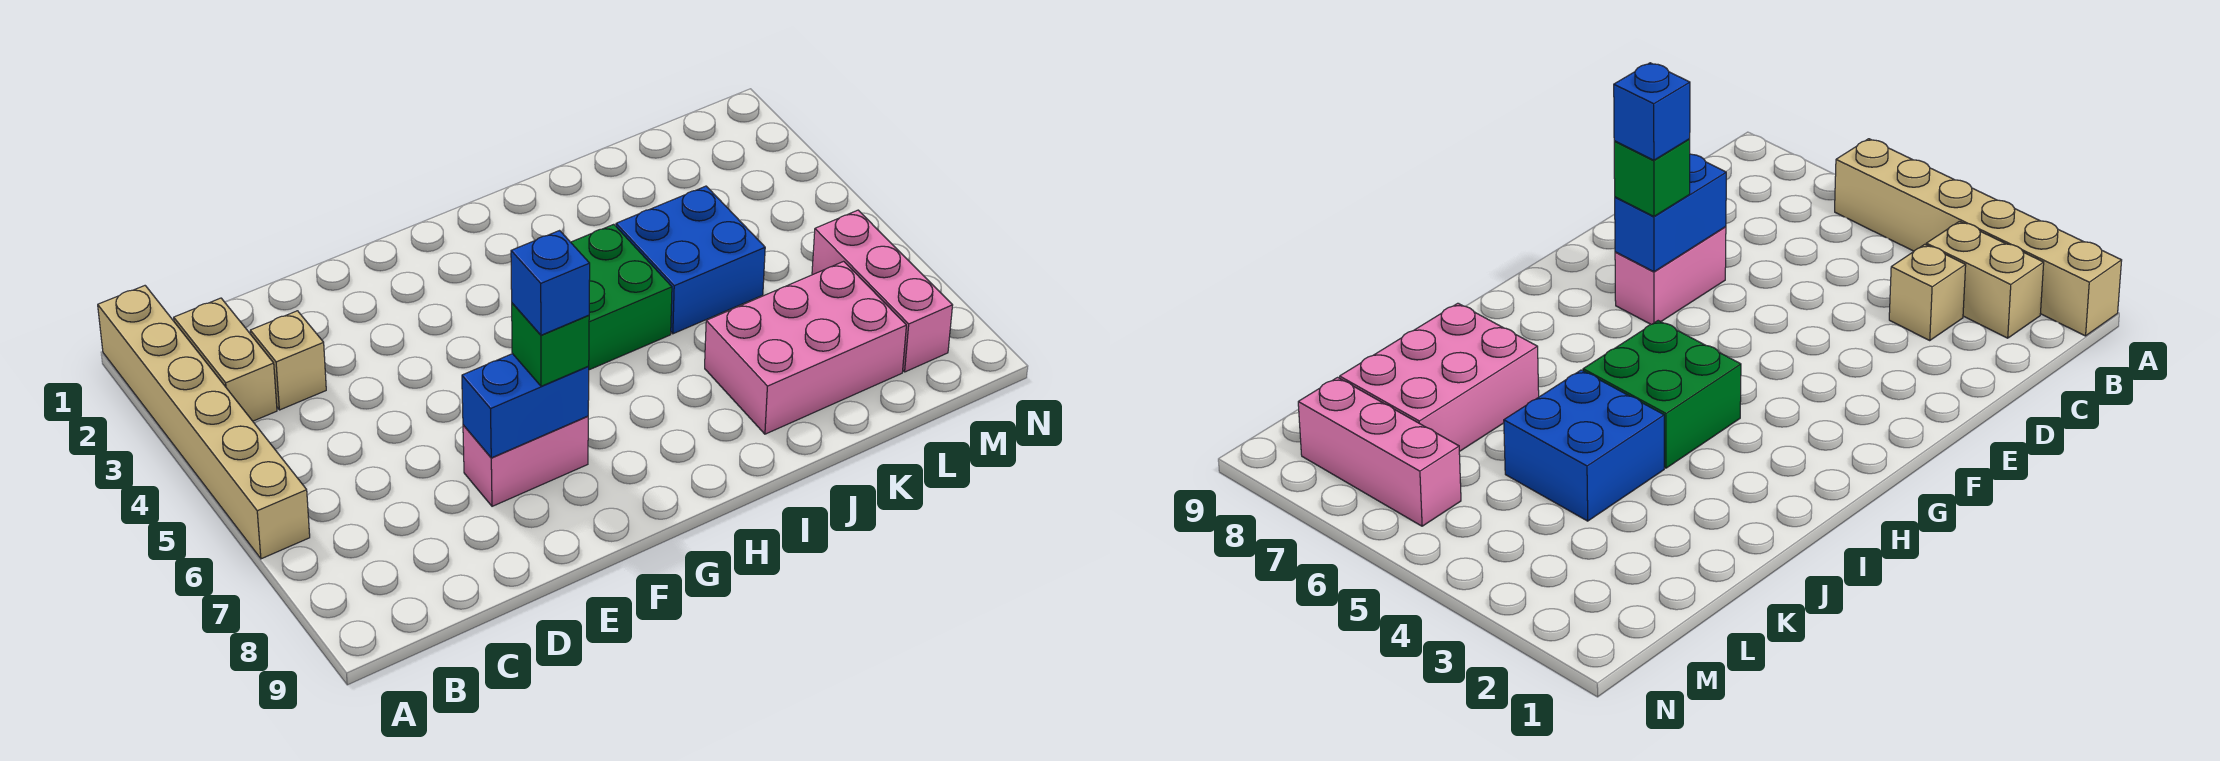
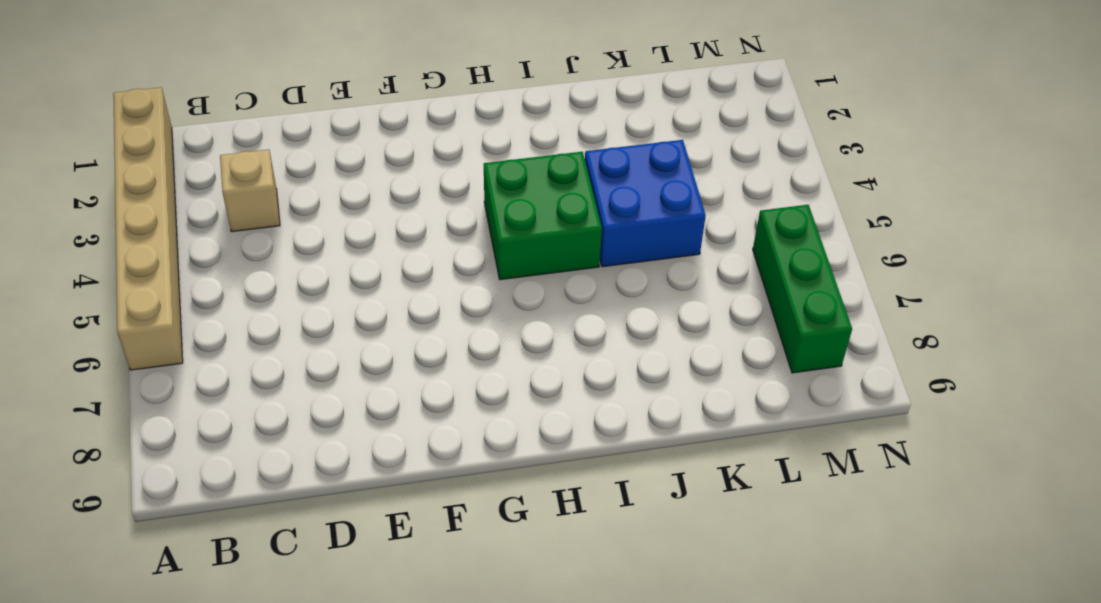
green 1x3 brick [753,205,852,373] -> pink 1x3 brick [812,210,953,372]
none -> tan 1x2 brick [174,298,277,421]
none -> pink 1x2 brick [463,416,588,506]

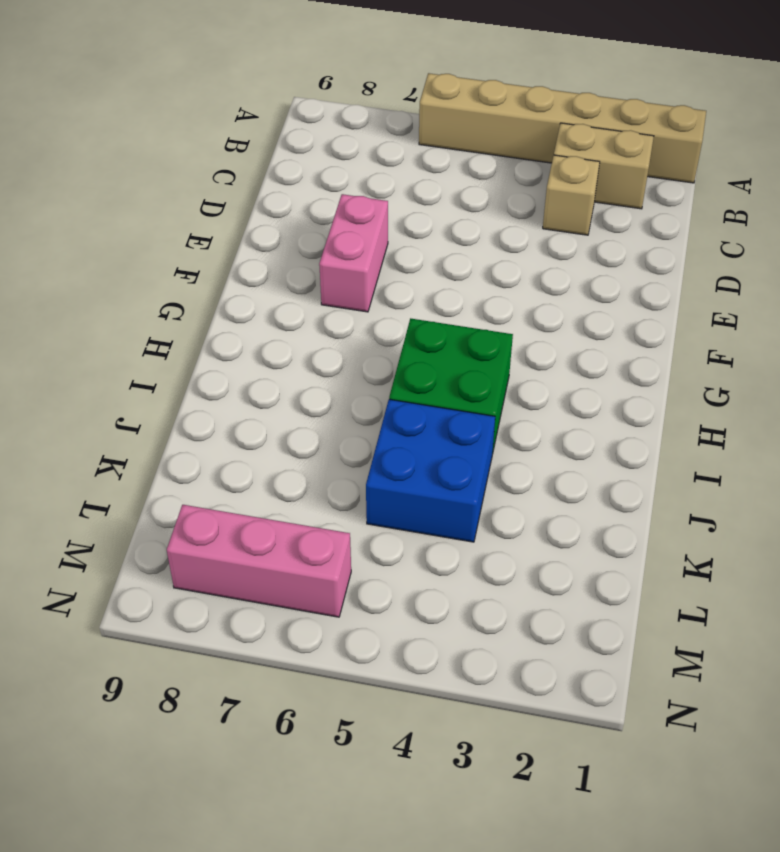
none -> pink 2x3 brick [705,261,906,434]
none -> blue 1x2 brick [462,354,589,458]

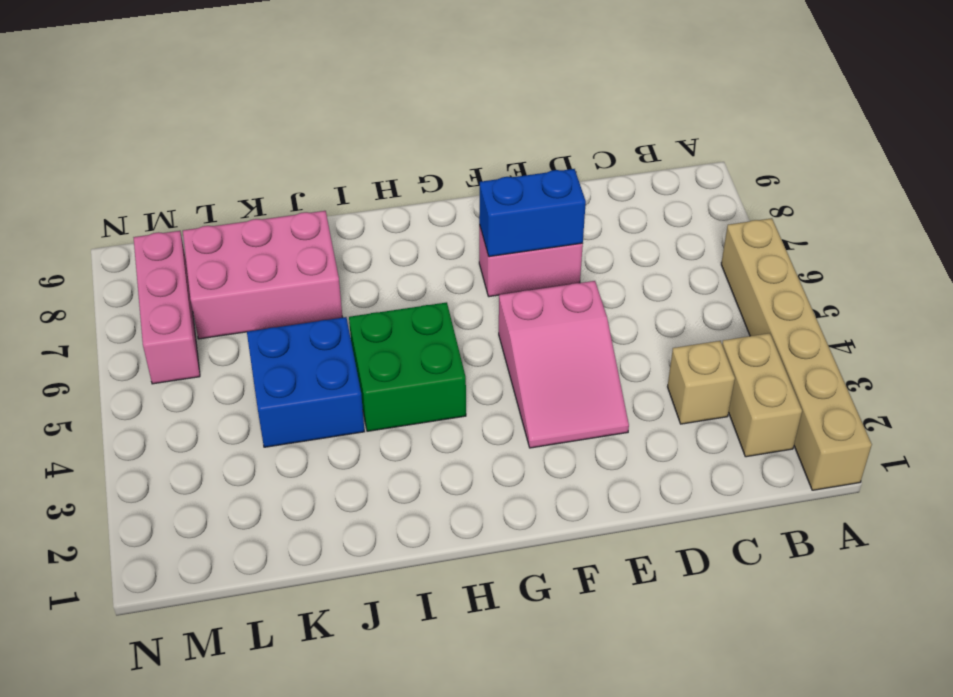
pink 2x3 slope [499,281,629,448] -> none
none -> green 1x1 brick [512,303,589,386]
none -> blue 1x1 brick [511,231,590,335]

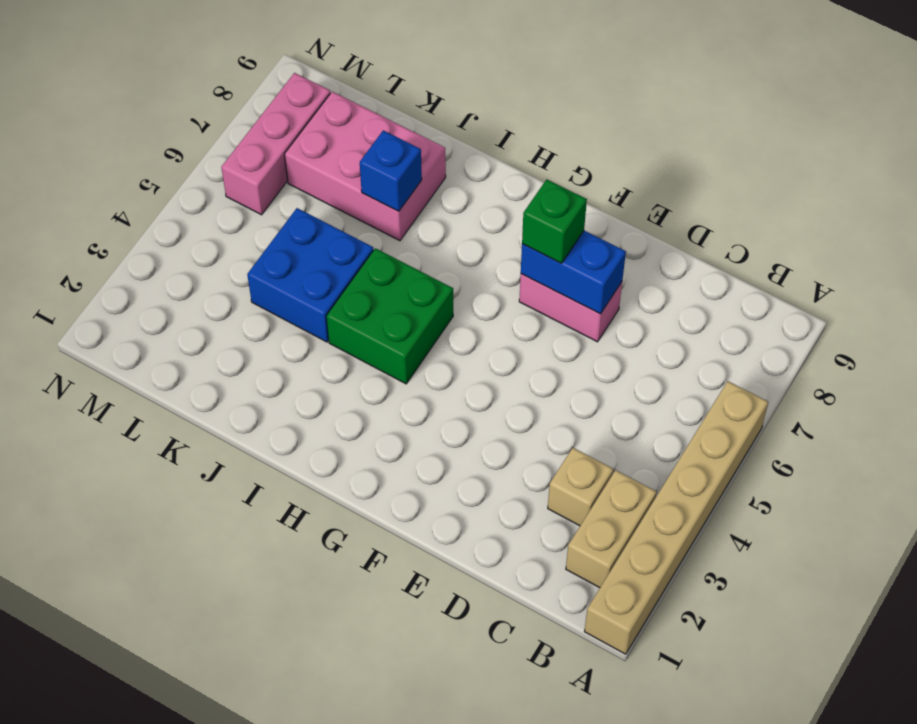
blue 1x1 brick [360,130,422,211] -> blue 1x1 brick moved to [511,231,590,335]

